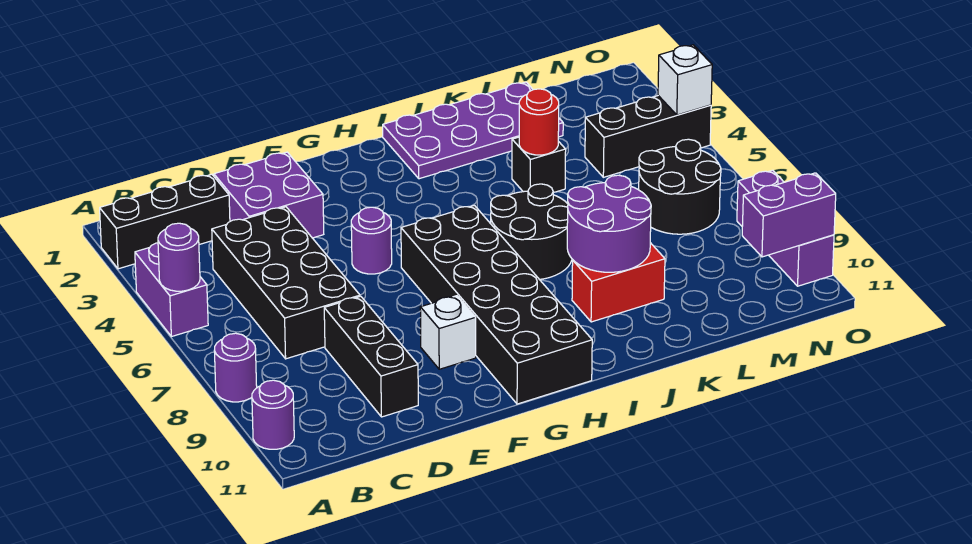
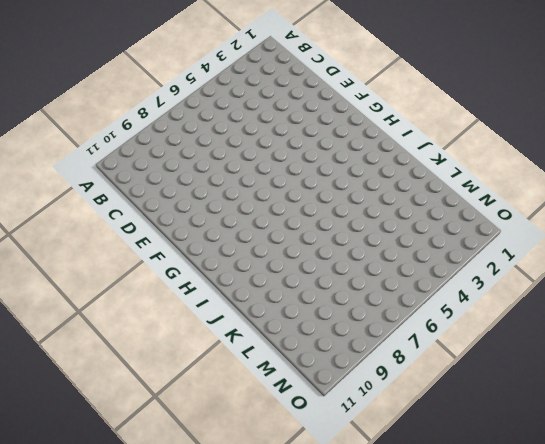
none -> black 1x3 brick [100,174,230,269]
none -> purple 1x2 brick [135,243,208,337]
none -> purple 1x1 round brick [214,333,257,402]

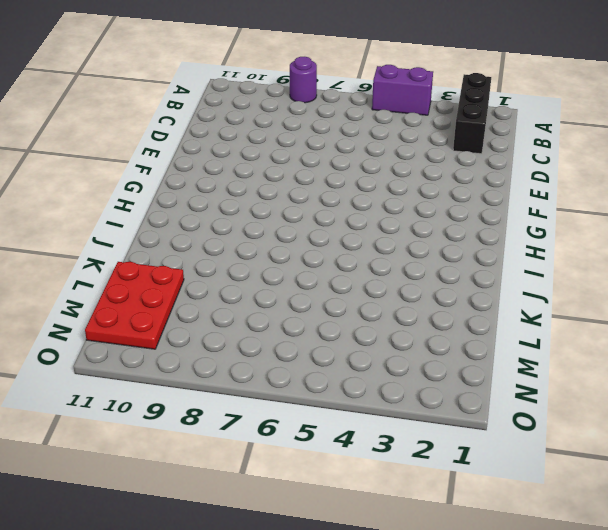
red 2x3 plate [85,262,184,349] -> none
none -> purple 1x1 round brick [252,380,294,449]
none -> black 2x4 brick [212,207,360,359]
none -> purple 2x2 brick [214,152,324,238]

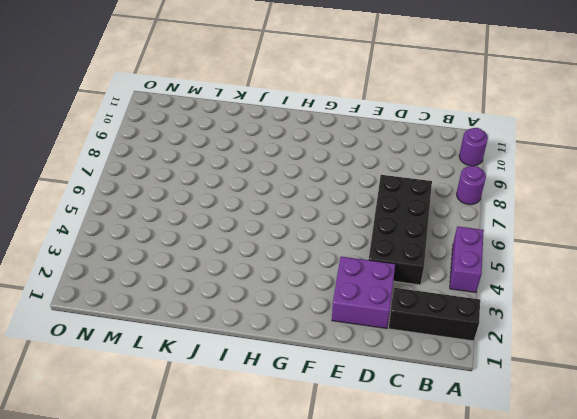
none -> black 1x3 brick [324,296,418,417]
none -> purple 1x1 round brick [351,207,392,274]
none -> white 1x1 brick [420,296,476,369]

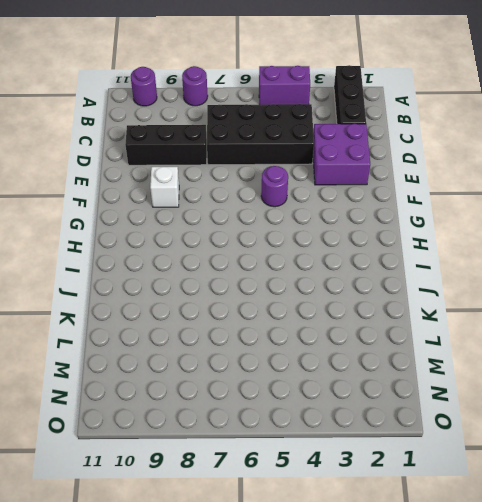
none -> black 2x6 brick [401,205,592,404]
none -> purple 2x4 plate [383,82,563,179]
none -> black 2x2 round brick [491,184,572,279]

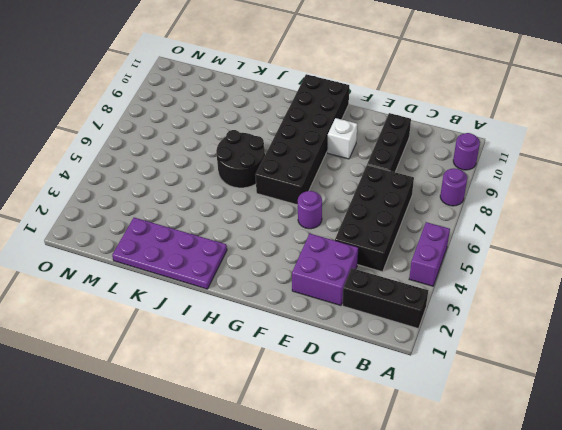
none -> red 1x2 brick [572,243,665,322]
none -> black 1x1 brick [512,137,566,192]
none -> black 1x3 brick [585,96,711,177]

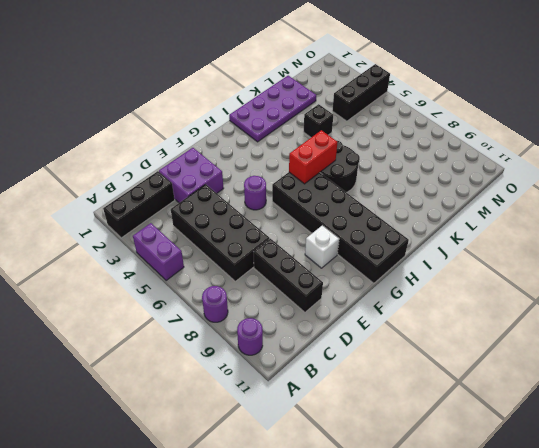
red 1x2 brick [289,130,337,184] -> red 1x2 brick moved to [572,243,665,322]
none -> black 2x2 round brick [639,139,721,234]
none -> purple 1x3 brick [737,170,834,286]
none -> purple 1x1 round brick [158,223,200,291]

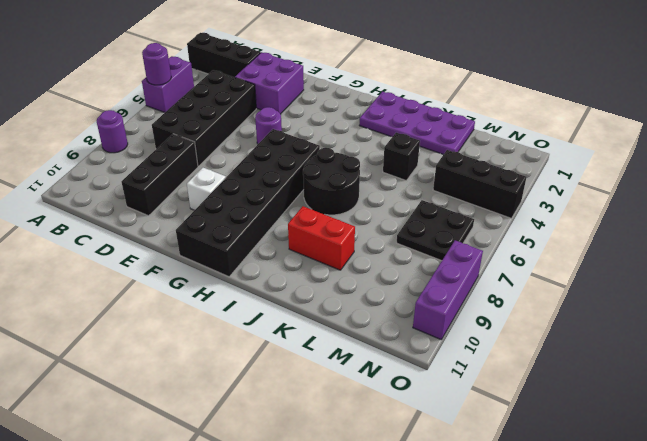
black 2x2 plate [397,200,474,261] -> black 2x2 round brick [639,139,721,234]
none -> purple 1x1 round brick [252,380,294,449]
none -> purple 2x2 round brick [567,175,651,272]
none -> red 1x1 round brick [519,89,559,155]

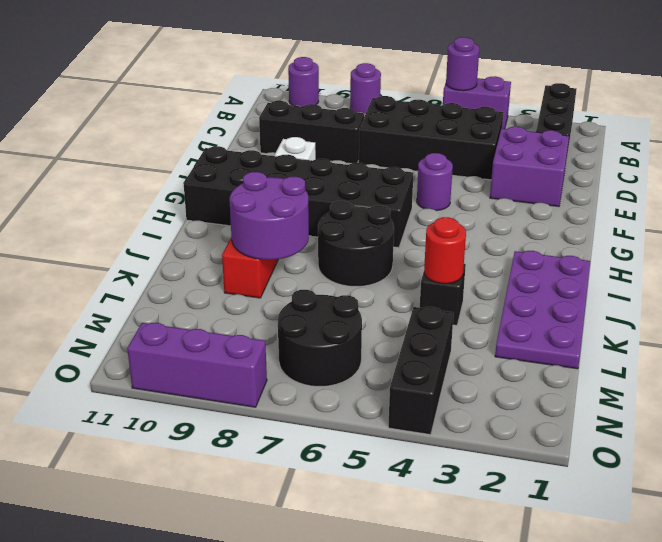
none -> purple 1x2 brick [742,173,836,257]
none -> white 1x1 brick [658,45,712,115]

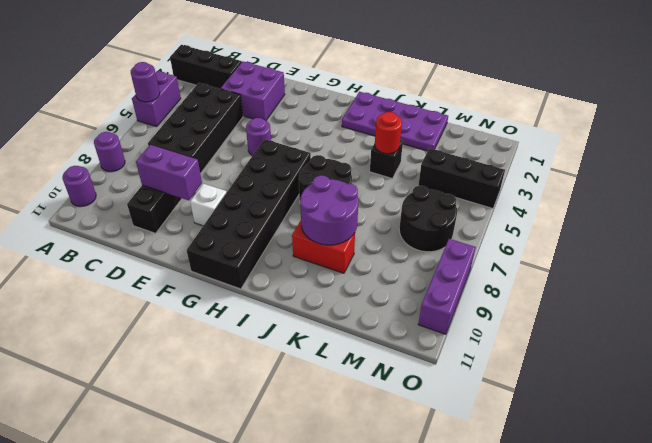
purple 1x2 brick [136,145,202,201] -> purple 1x2 brick moved to [742,173,836,257]
none -> white 1x1 brick [658,45,712,115]

